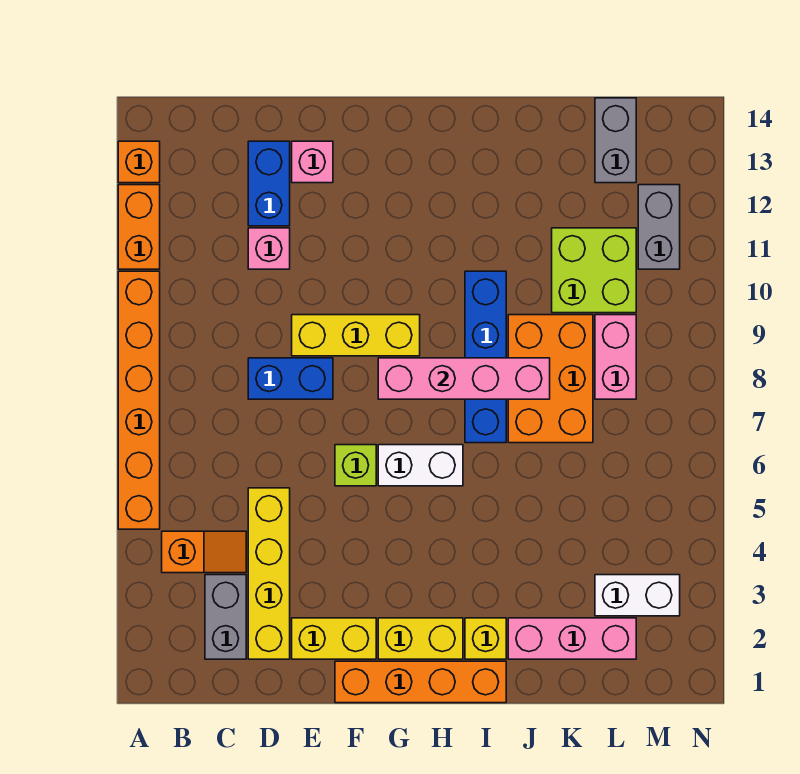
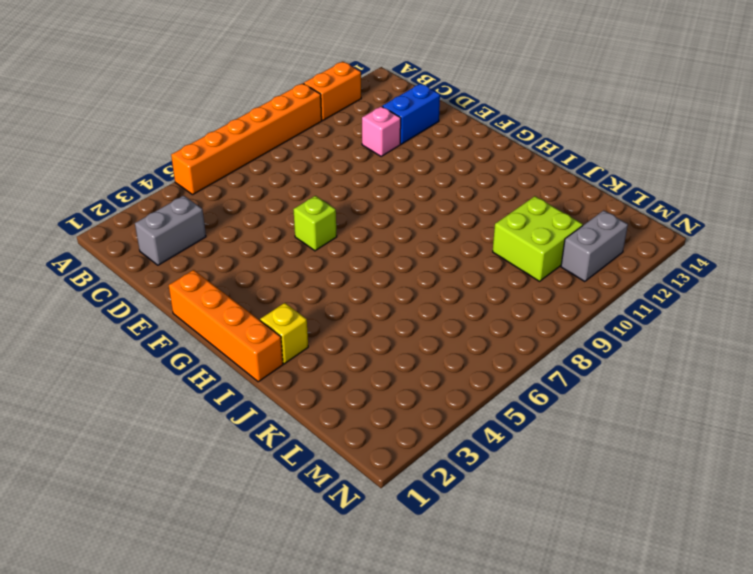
none -> orange 1x1 brick [118,141,160,183]
none -> orange 1x2 slope [162,531,246,573]
none -> yellow 1x4 brick [248,488,290,659]

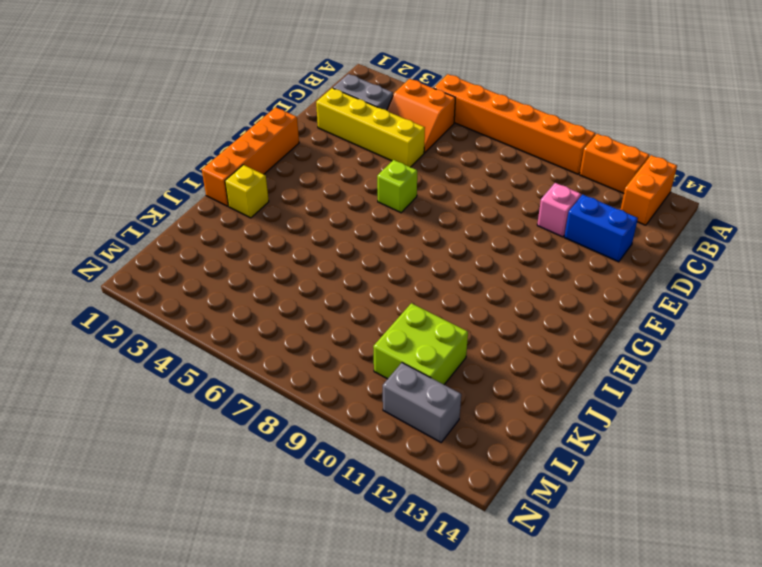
orange 1x2 brick [620,155,677,225] -> orange 1x1 brick [118,141,160,183]
orange 2x2 slope [387,79,455,153] -> orange 1x2 slope [162,531,246,573]
none -> blue 1x2 brick [248,358,333,399]
none -> yellow 1x2 brick [292,618,376,659]
none -> yellow 1x3 brick [292,315,420,356]

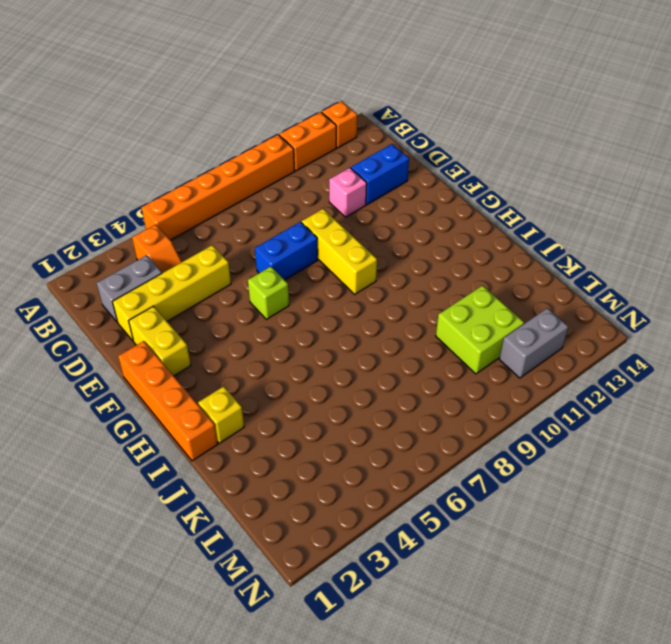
blue 1x2 brick [255,222,318,280] -> blue 1x2 brick turned to [248,358,333,399]
none -> pink 1x1 brick [292,141,333,183]
none -> yellow 1x2 brick [378,618,463,659]
none -> white 1x2 brick [378,445,463,486]

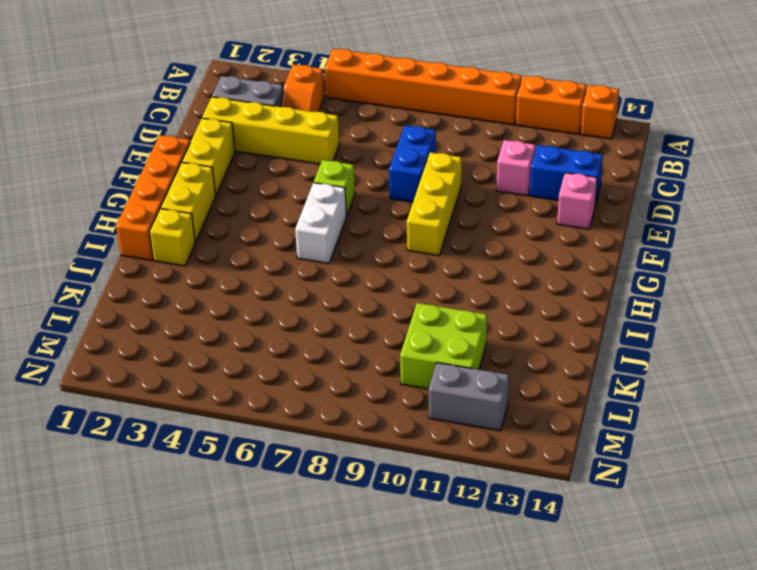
none -> blue 1x4 brick [465,271,506,443]
none -> pink 1x3 brick [508,618,636,659]
none -> orange 2x3 brick [508,315,593,443]

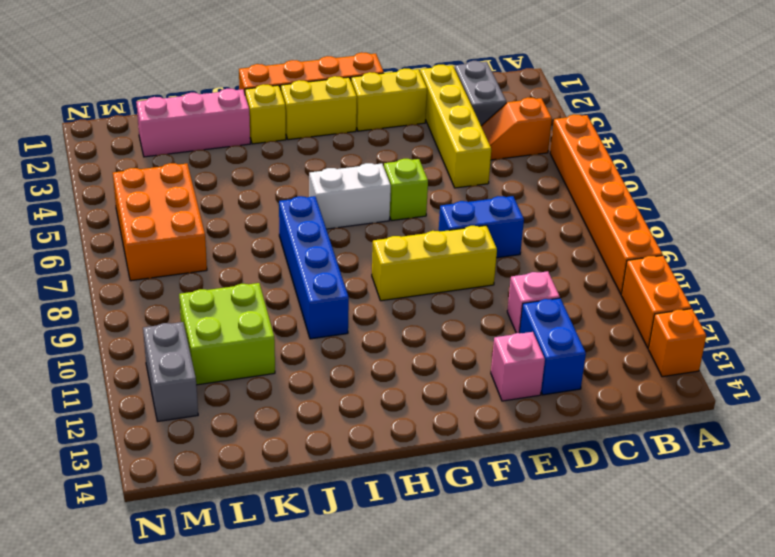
orange 2x3 brick [113,163,207,281] -> orange 2x3 brick moved to [508,315,593,443]
none -> white 1x2 brick [595,575,680,616]
none -> pink 1x2 brick [595,315,636,399]
none -> grey 1x2 brick [595,98,636,183]

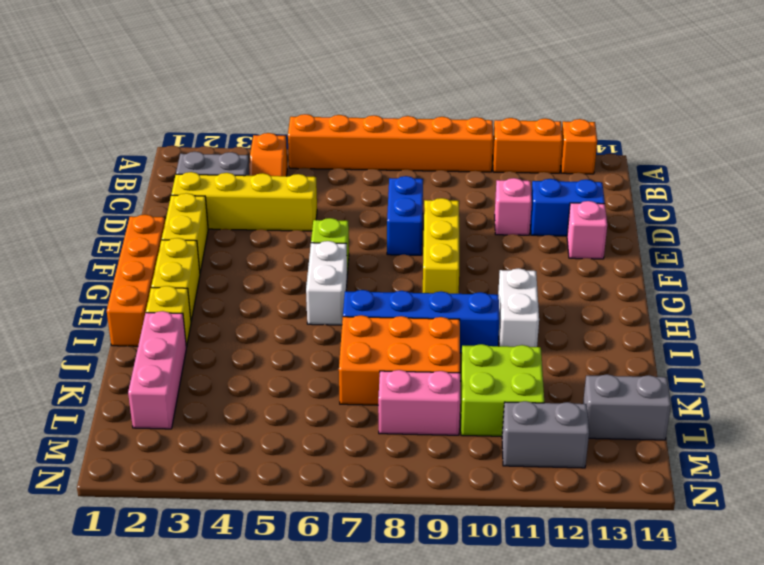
white 1x2 brick [498,268,539,347] -> white 1x2 brick moved to [595,575,680,616]
none -> pink 1x4 brick [378,358,550,399]

